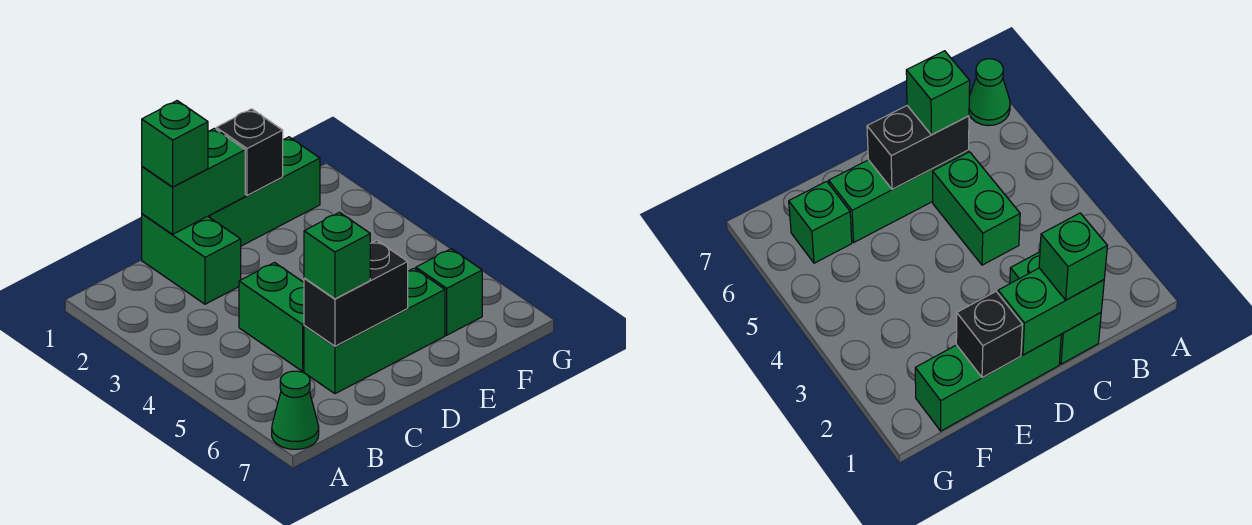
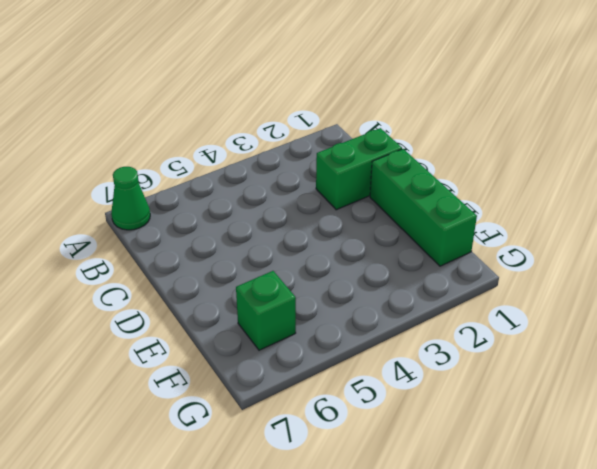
none -> green 1x2 brick [239,263,304,371]
none -> green 1x3 brick [304,268,445,394]

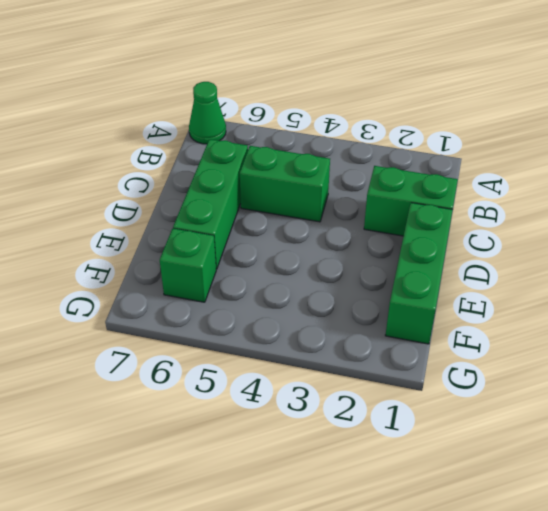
none -> green 1x2 brick [142,128,245,235]
none -> black 1x2 brick [304,240,408,346]

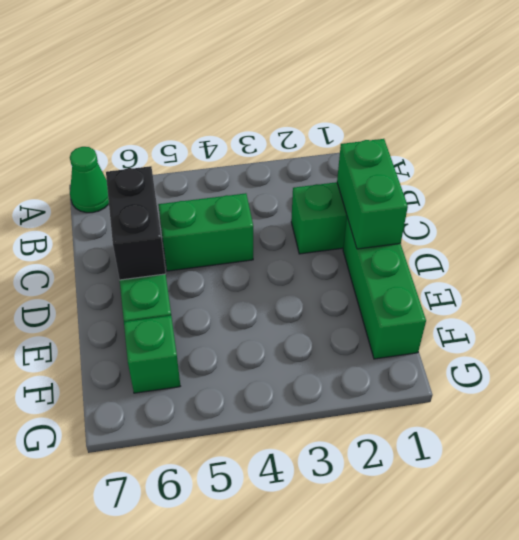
none -> black 1x1 brick [216,109,283,195]
none -> green 1x1 brick [142,101,208,187]

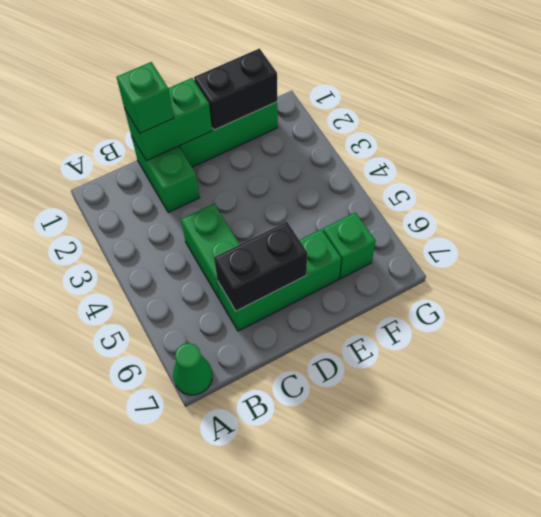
black 1x2 brick [194,49,277,130] -> black 1x1 brick [216,109,283,195]
none -> green 1x1 brick [304,212,370,299]

